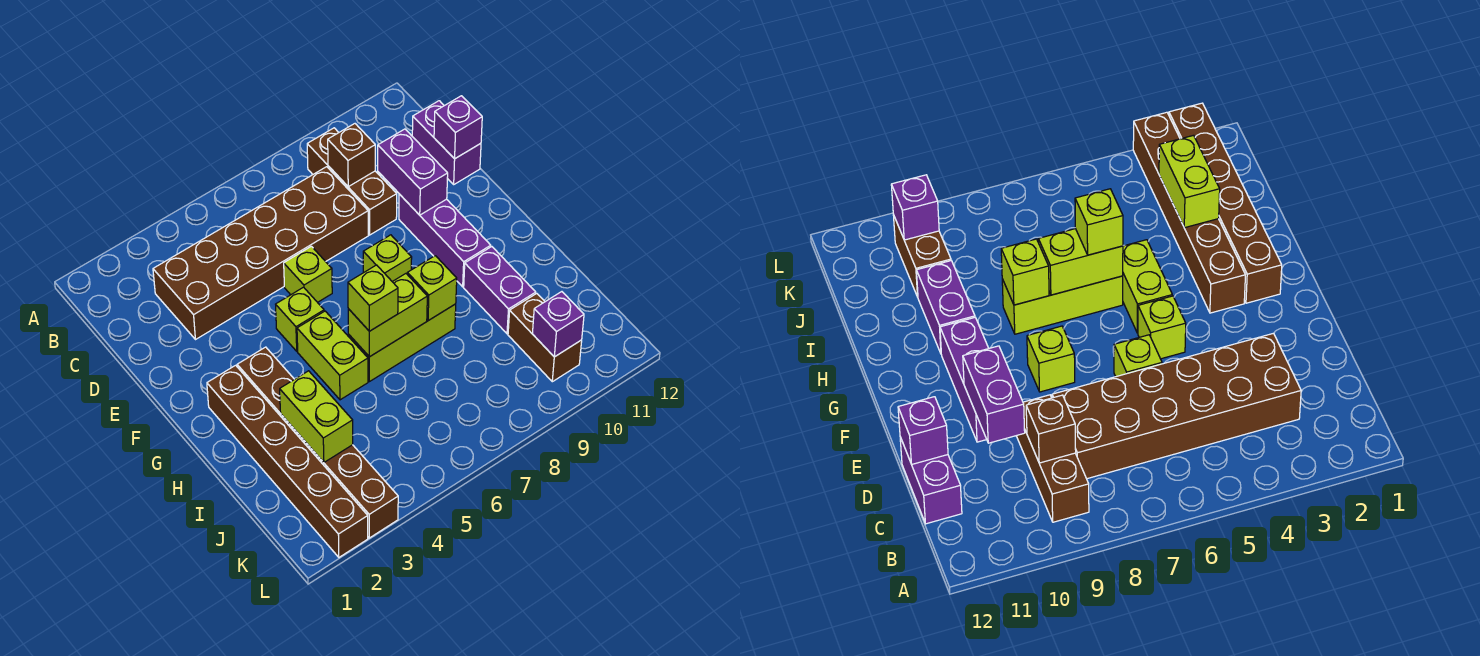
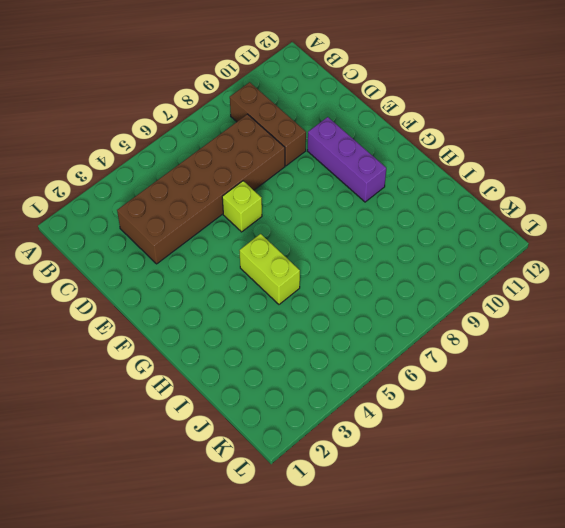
none -> purple 1x2 brick [412,101,481,184]
none -> lime 1x1 brick [276,287,324,351]
none -> lime 1x1 brick [363,235,412,281]

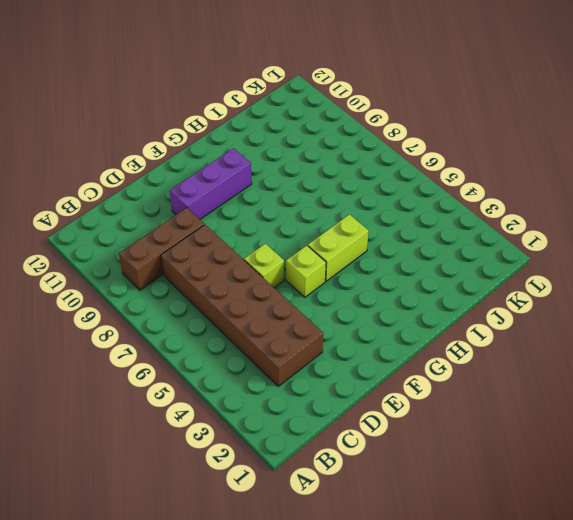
none -> purple 1x2 brick [412,101,481,184]
none -> lime 1x1 brick [363,235,412,281]
none -> brown 1x6 brick [207,365,368,557]

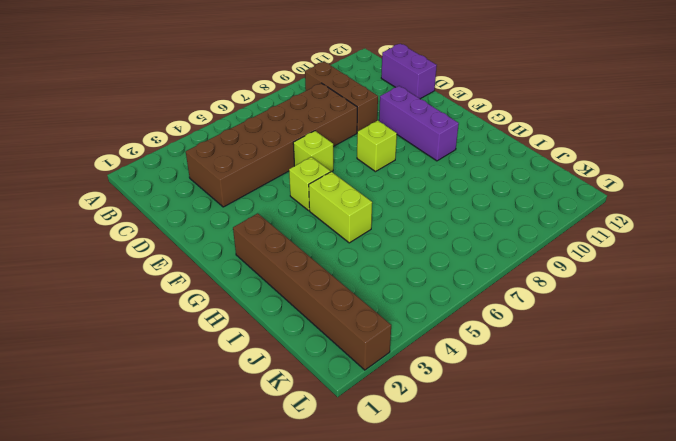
none -> brown 1x6 brick [237,347,398,538]
none -> lime 1x3 brick [348,304,456,382]
none -> purple 1x2 brick [464,247,536,334]

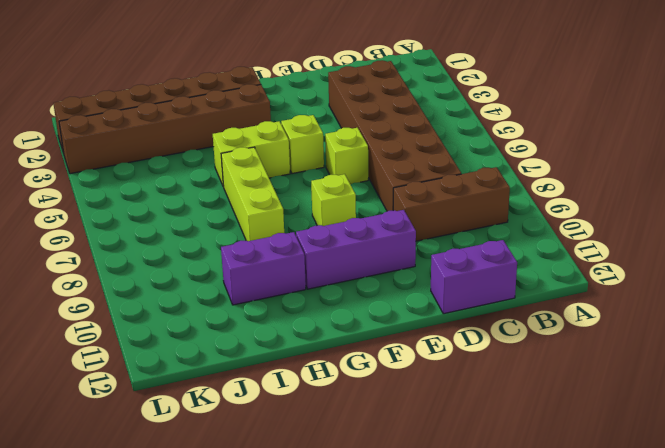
none -> brown 1x2 brick [508,293,582,382]
none -> brown 1x1 brick [328,124,375,187]
none -> purple 1x2 brick [378,129,448,215]

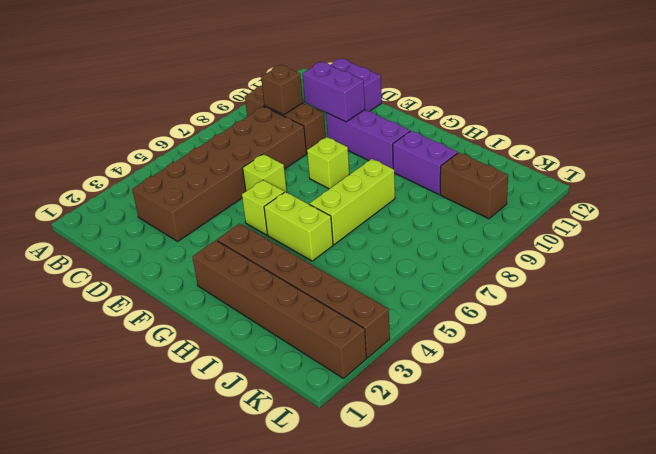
none -> purple 1x1 brick [434,96,482,159]
none -> lime 1x2 brick [348,274,427,357]
none -> lime 1x1 brick [407,256,457,320]

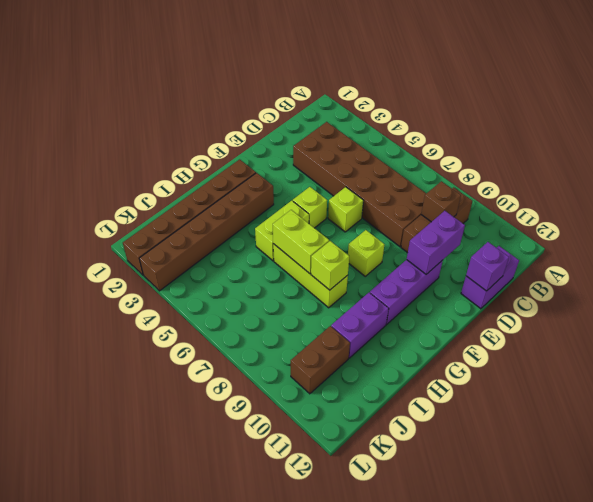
none -> lime 1x2 brick [280,371,353,462]
none -> purple 1x1 brick [532,292,584,357]
none -> lime 1x1 brick [348,265,398,331]

